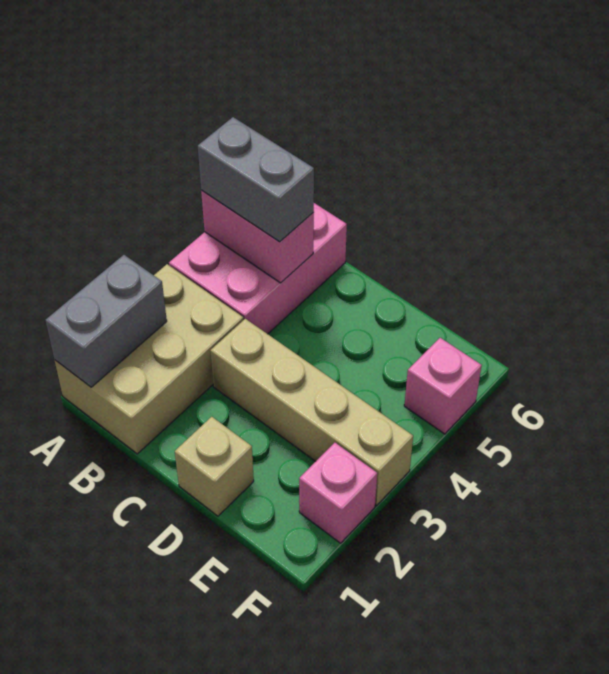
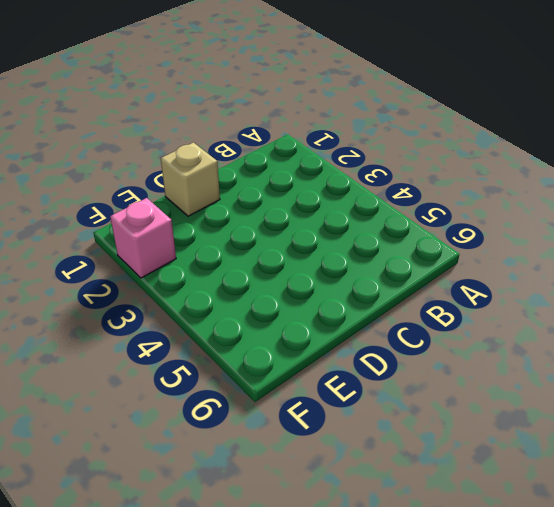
none -> tan 2x3 brick [55,264,243,454]
none -> pink 2x3 brick [169,203,347,334]

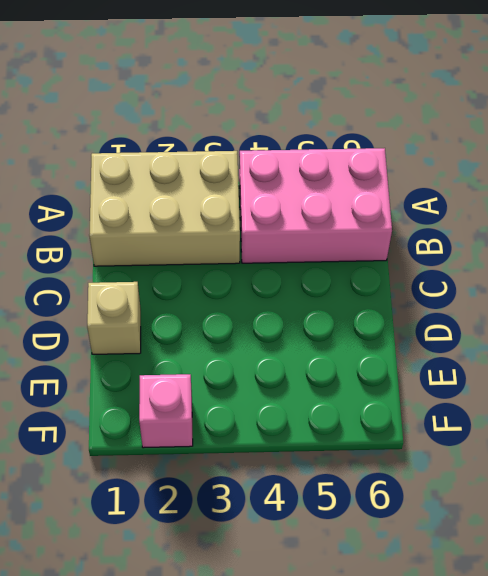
none -> tan 1x4 brick [210,319,413,506]
none -> pink 1x1 brick [404,338,482,434]

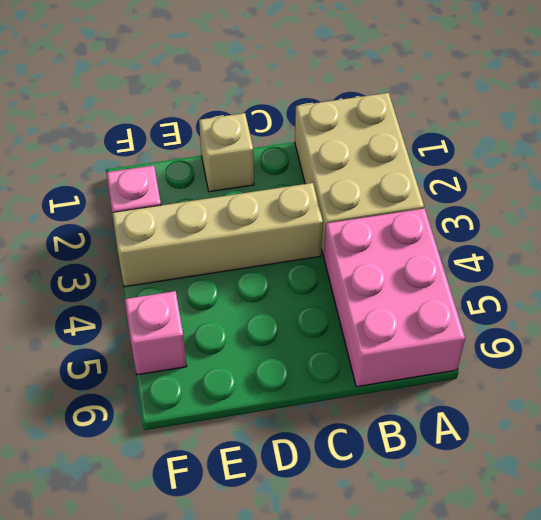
none -> grey 1x2 brick [46,255,167,387]
none -> pink 1x2 brick [201,190,314,283]

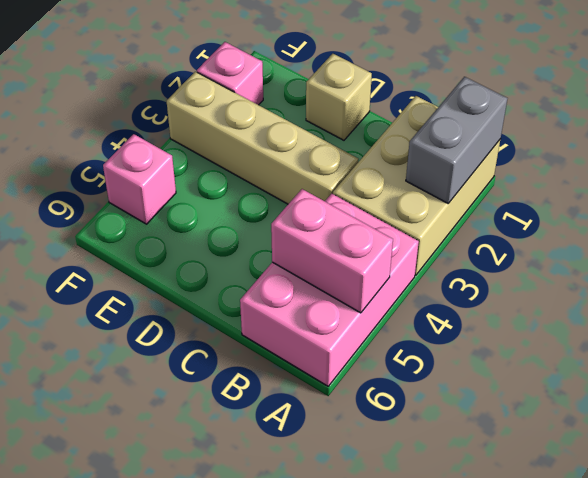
none -> grey 1x2 brick [198,117,314,242]

